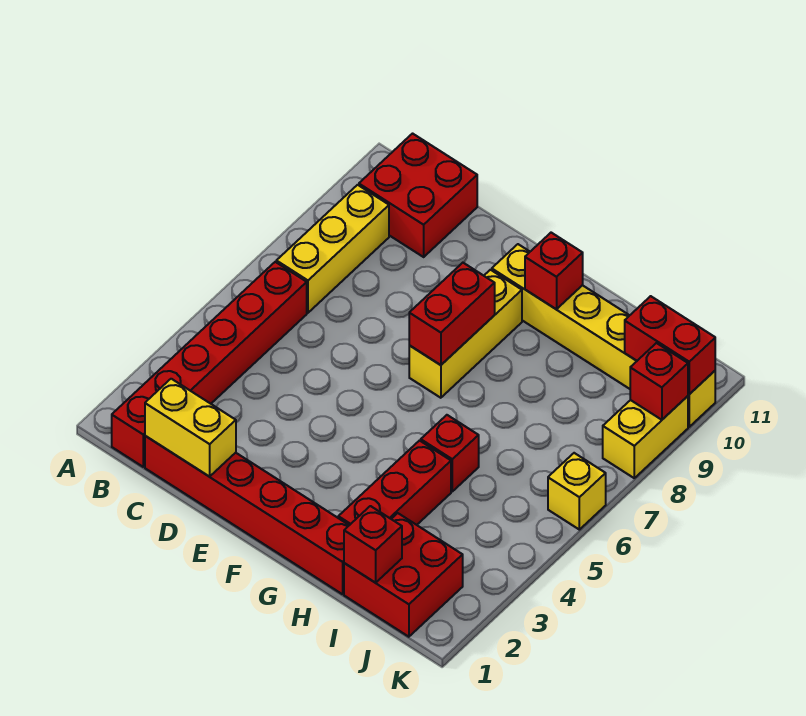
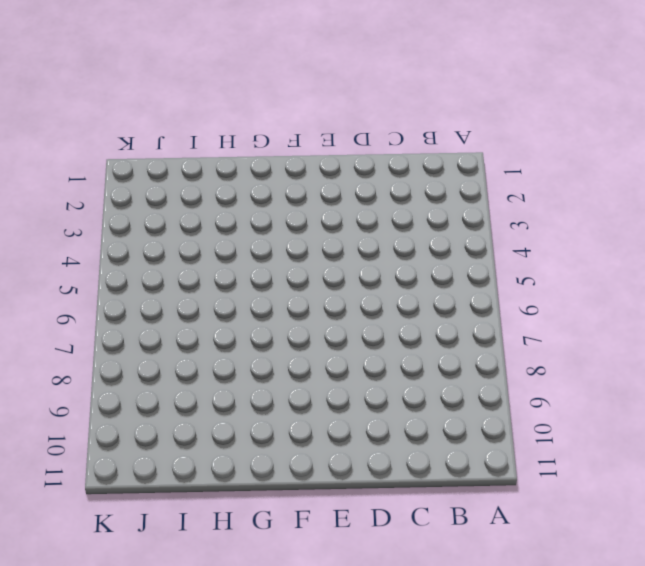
none -> red 1x6 brick [112,262,307,467]
none -> yellow 1x3 brick [276,185,389,313]
none -> red 2x2 brick [359,134,477,257]

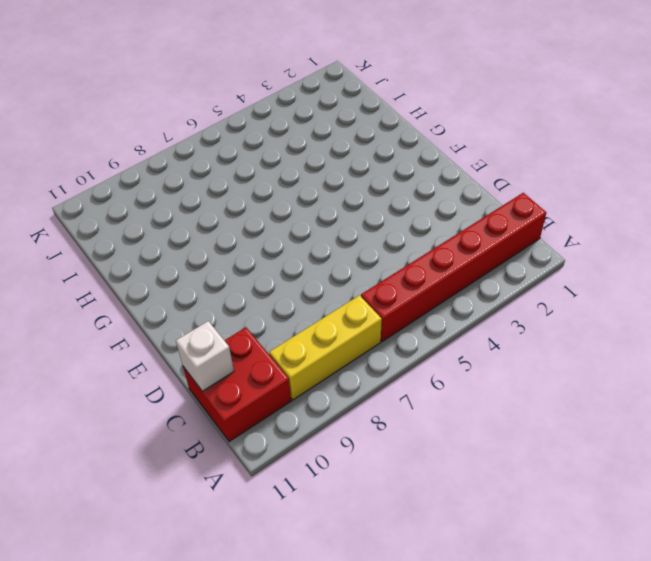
white 1x1 brick [176,321,234,391] -> none
none -> red 1x6 brick [145,436,349,594]
none -> yellow 1x3 brick [409,270,522,398]
none -> yellow 1x6 brick [492,244,715,427]

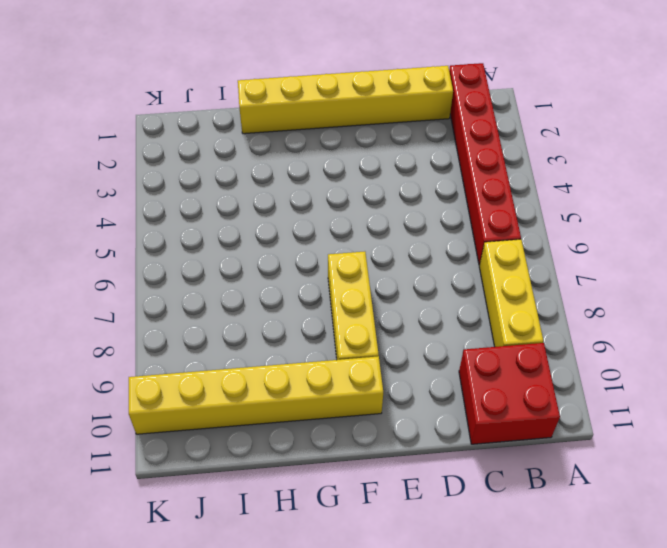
yellow 1x6 brick [238,66,453,134] -> red 1x6 brick [145,436,349,594]
none -> red 1x3 brick [338,441,451,525]
none -> red 1x1 brick [421,415,479,491]
none -> red 2x2 brick [344,513,463,637]

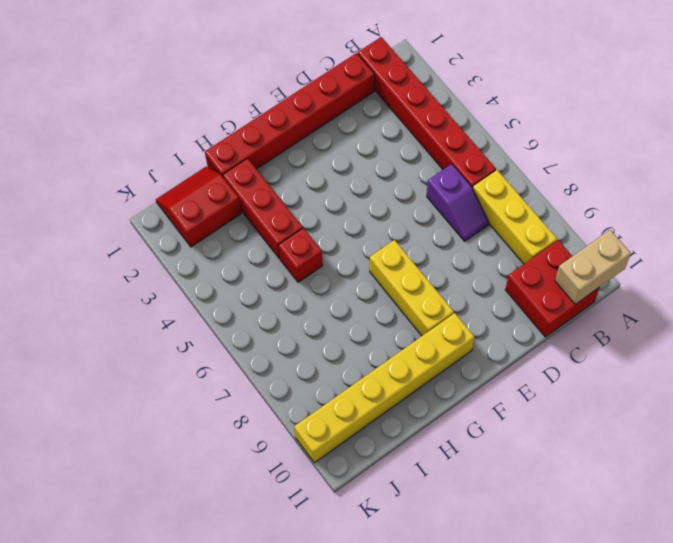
tan 1x2 brick [555,230,631,304] -> none
purple 1x2 slope [427,164,489,241] -> none
red 2x2 slope [156,166,242,247] -> red 2x2 brick [344,513,463,637]
none -> yellow 1x1 brick [548,453,606,530]
none -> yellow 1x2 brick [603,396,688,478]
none -> yellow 1x2 brick [145,379,236,477]

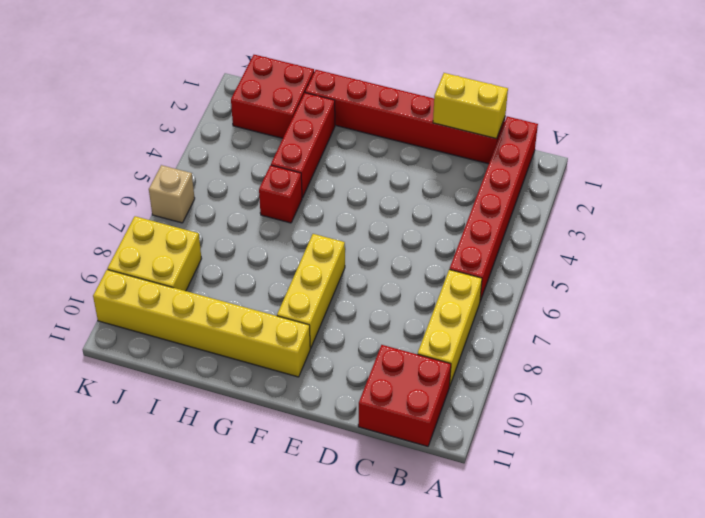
yellow 2x2 brick [108,216,202,291] -> yellow 1x2 brick [603,396,688,478]
tan 1x1 brick [149,165,195,223] -> yellow 1x1 brick [548,453,606,530]
none -> red 1x2 brick [409,263,495,365]
none -> red 1x1 brick [525,233,583,309]
none -> red 1x1 brick [344,506,402,583]

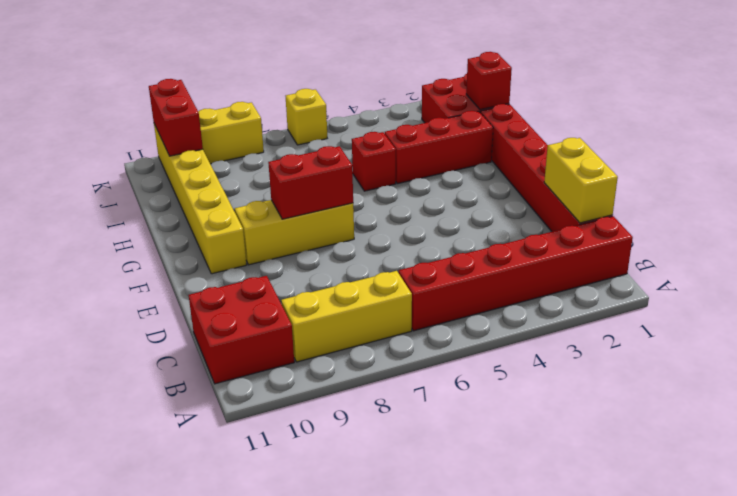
none -> red 1x1 brick [525,233,583,309]
none -> red 1x1 brick [630,343,688,420]

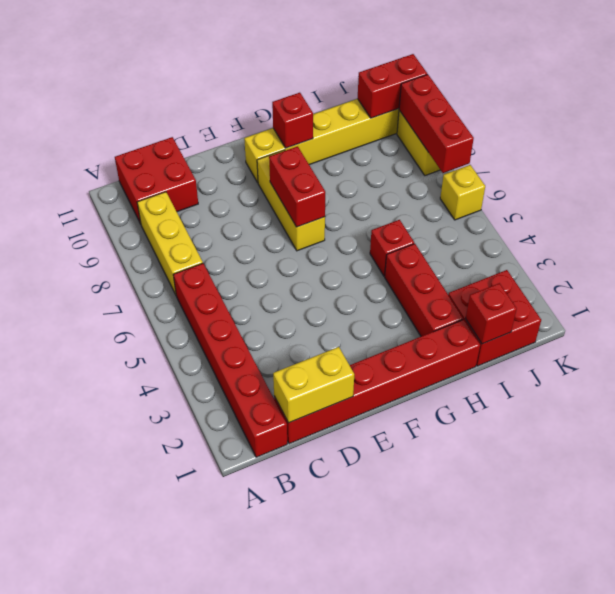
red 1x3 brick [399,74,474,173] -> red 1x1 brick [630,343,688,420]

